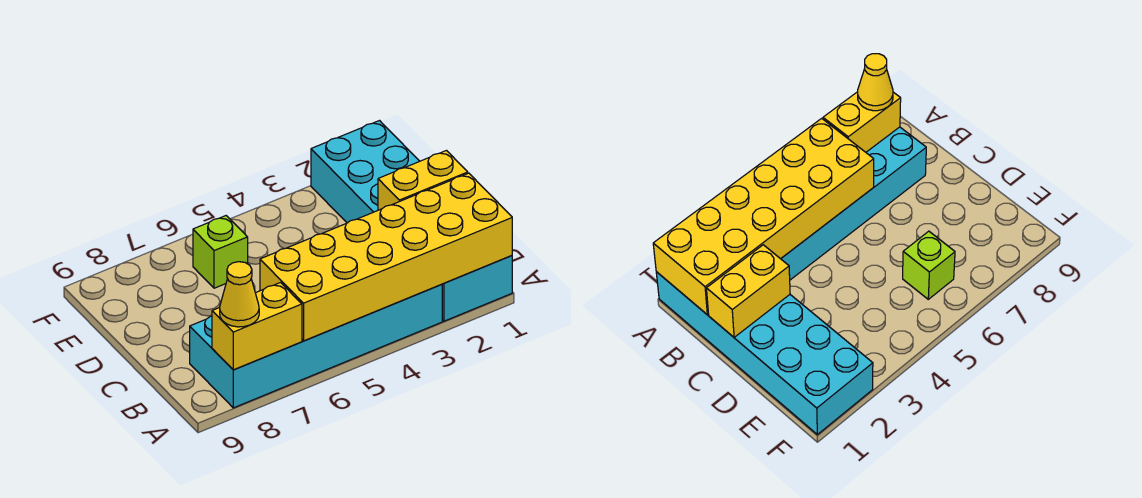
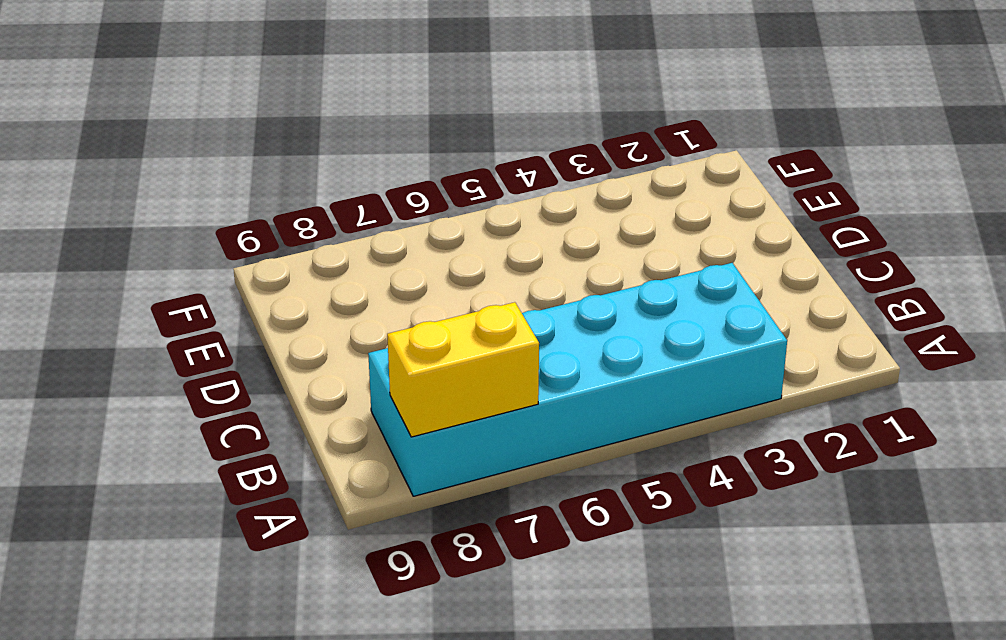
none -> cyan 2x6 brick [311,121,512,321]
none -> lime 1x1 brick [193,216,248,288]

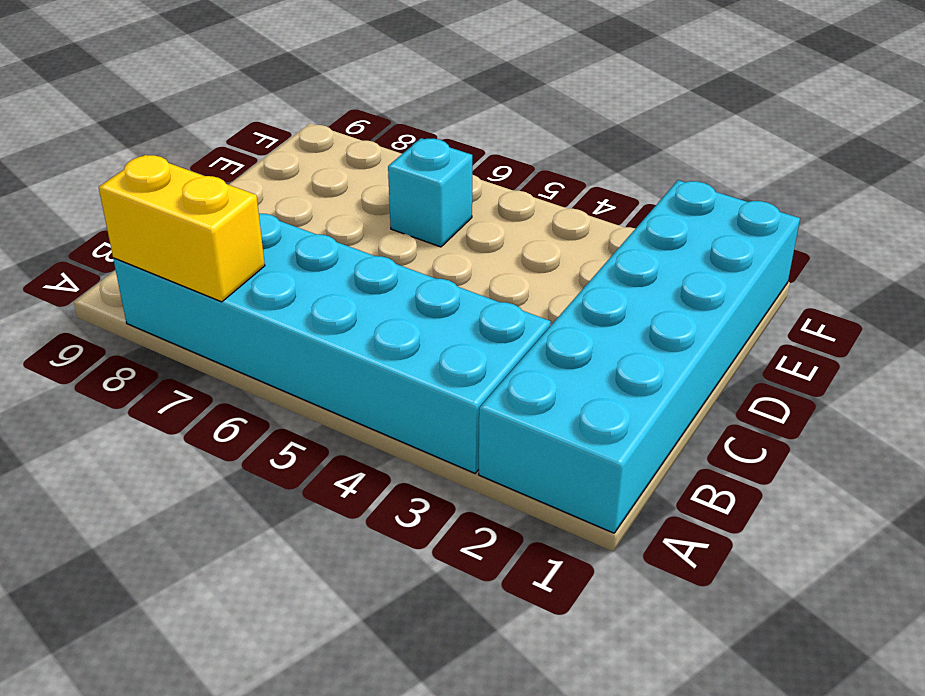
cyan 1x1 brick [388,138,472,247] -> lime 1x1 brick [193,216,248,288]
none -> yellow 2x6 brick [260,173,512,341]
none -> yellow 1x2 brick [378,151,468,210]

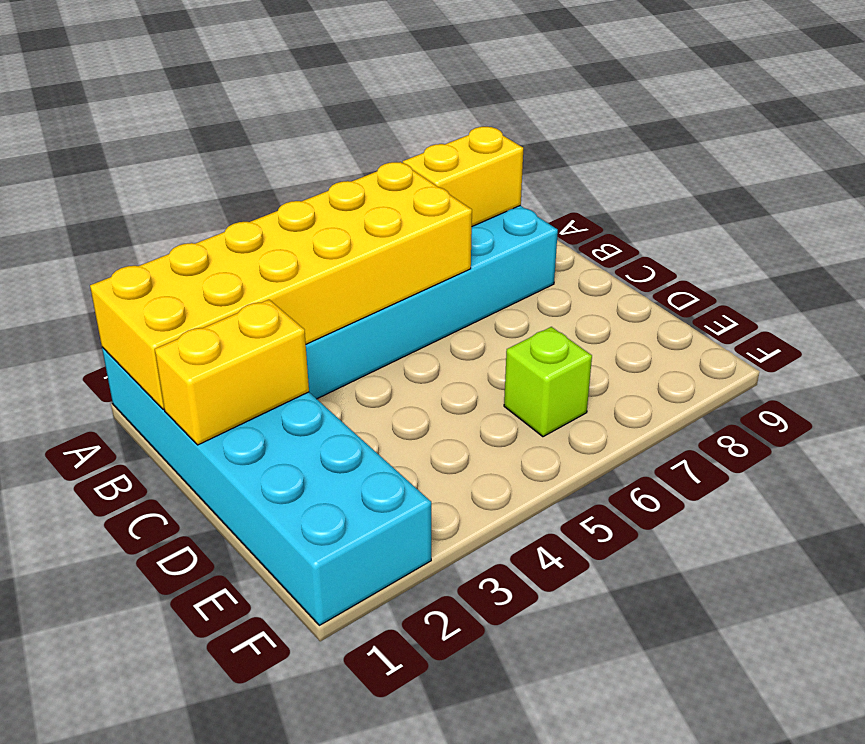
none -> yellow 1x1 cone [220,262,259,327]

